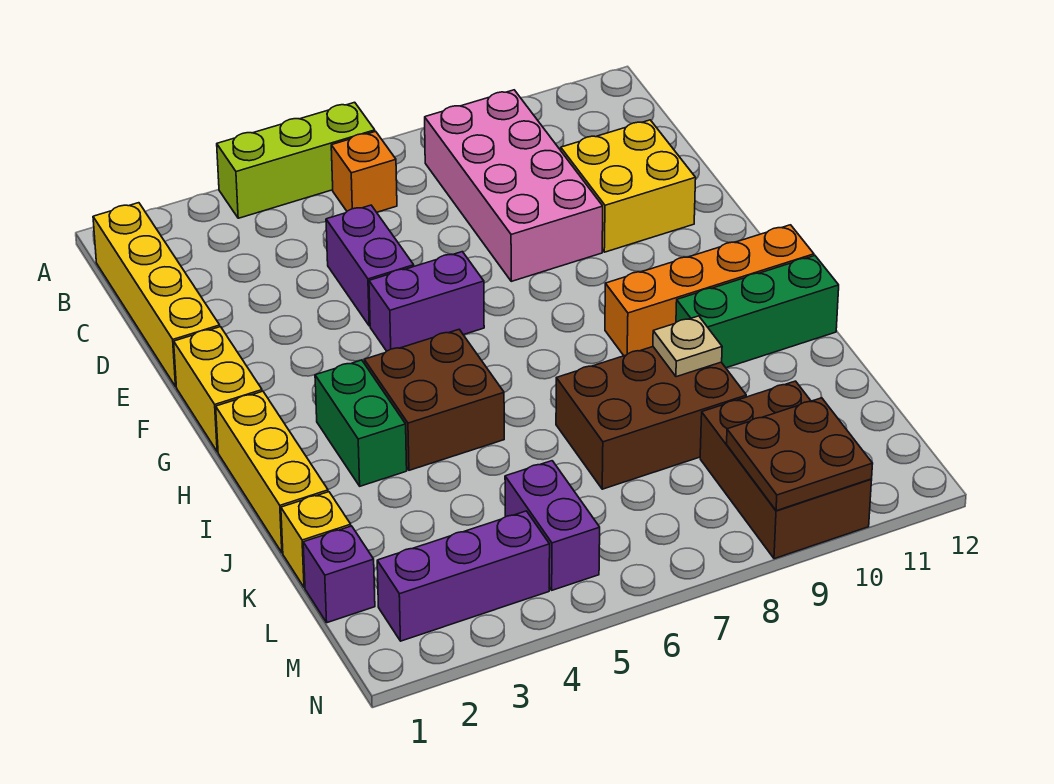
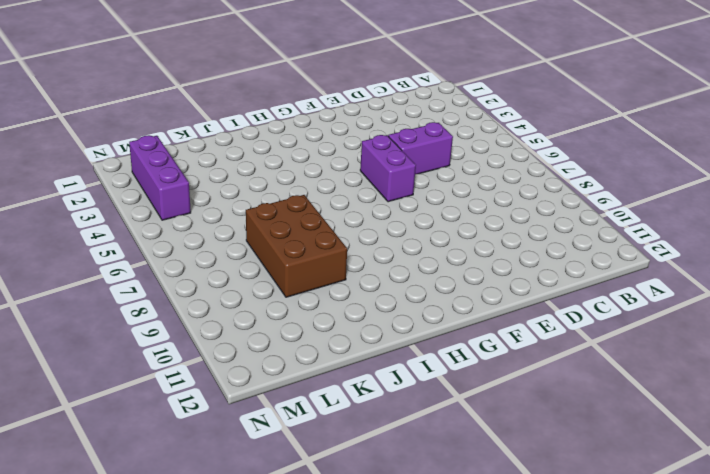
none -> lime 1x3 brick [217,102,375,218]
none -> yellow 1x4 brick [93,203,220,386]
none -> orange 1x1 brick [331,131,397,212]

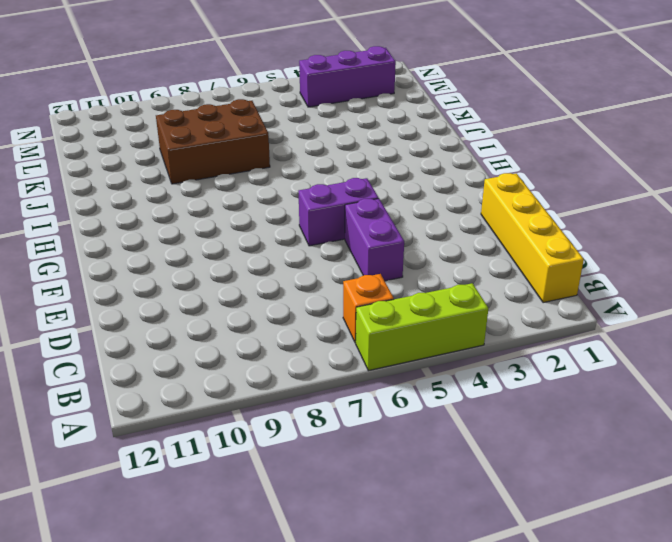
none -> pink 2x4 brick [425,90,603,281]
none -> yellow 2x2 brick [561,120,696,252]
none -> yellow 1x2 brick [174,327,262,452]

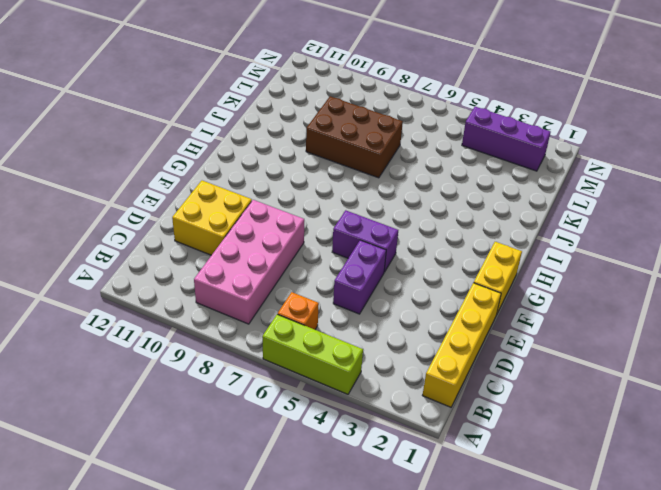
none -> yellow 1x3 brick [216,391,328,553]
none -> green 1x2 brick [315,360,407,486]
none -> brown 2x2 brick [364,330,504,470]

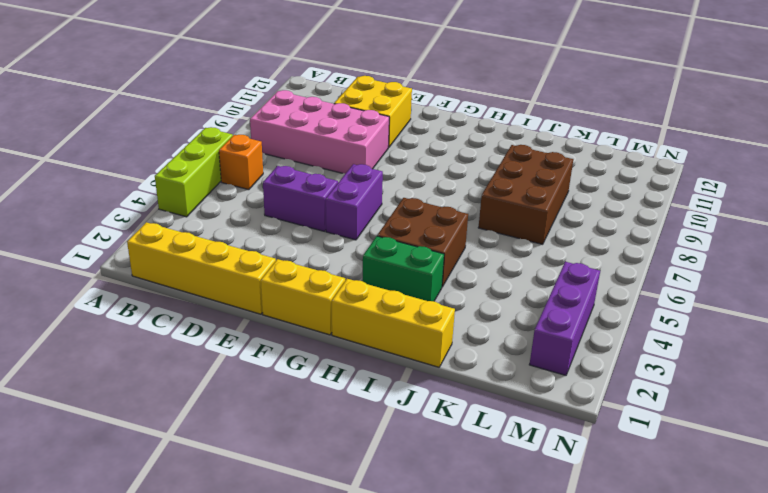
none -> orange 1x4 brick [605,225,814,356]
none -> green 1x3 brick [676,256,839,368]
none -> yellow 1x1 brick [281,492,351,588]

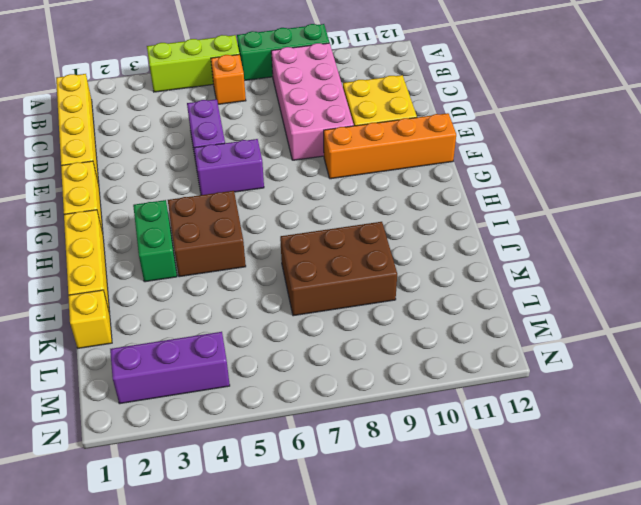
green 1x3 brick [237,24,329,81] -> green 1x3 brick moved to [676,256,839,368]
orange 1x4 brick [324,113,456,179] -> orange 1x4 brick moved to [605,225,814,356]
none -> purple 1x1 brick [303,526,375,623]
none -> purple 1x2 brick [505,461,600,590]
none -> brown 2x3 brick [700,381,872,559]

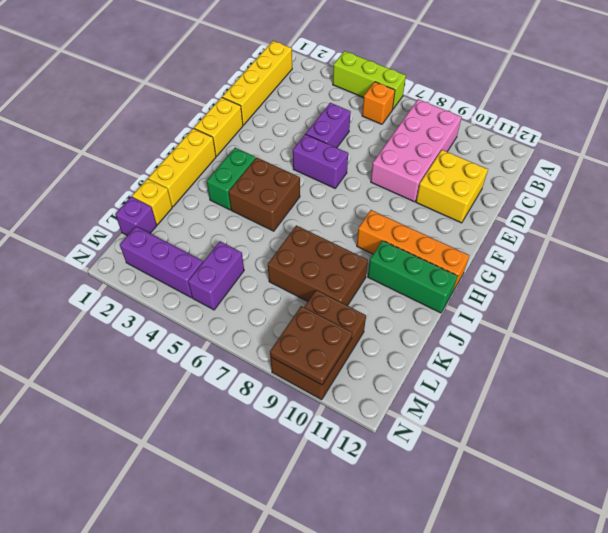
none -> tan 1x1 plate [653,316,722,377]

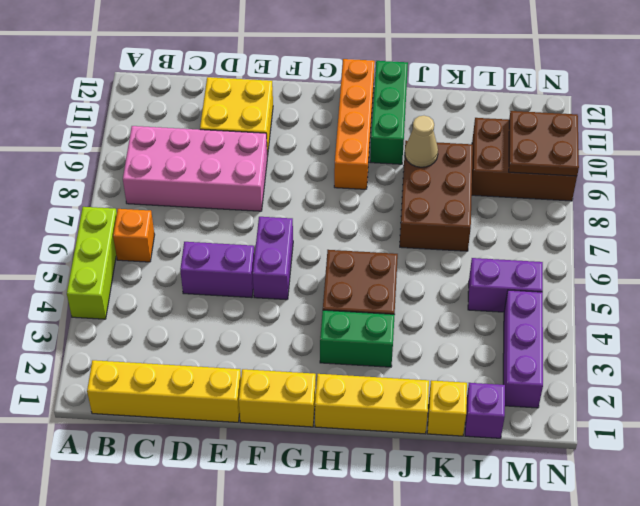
tan 1x1 cone [405,116,438,167] -> tan 1x1 plate [653,316,722,377]

